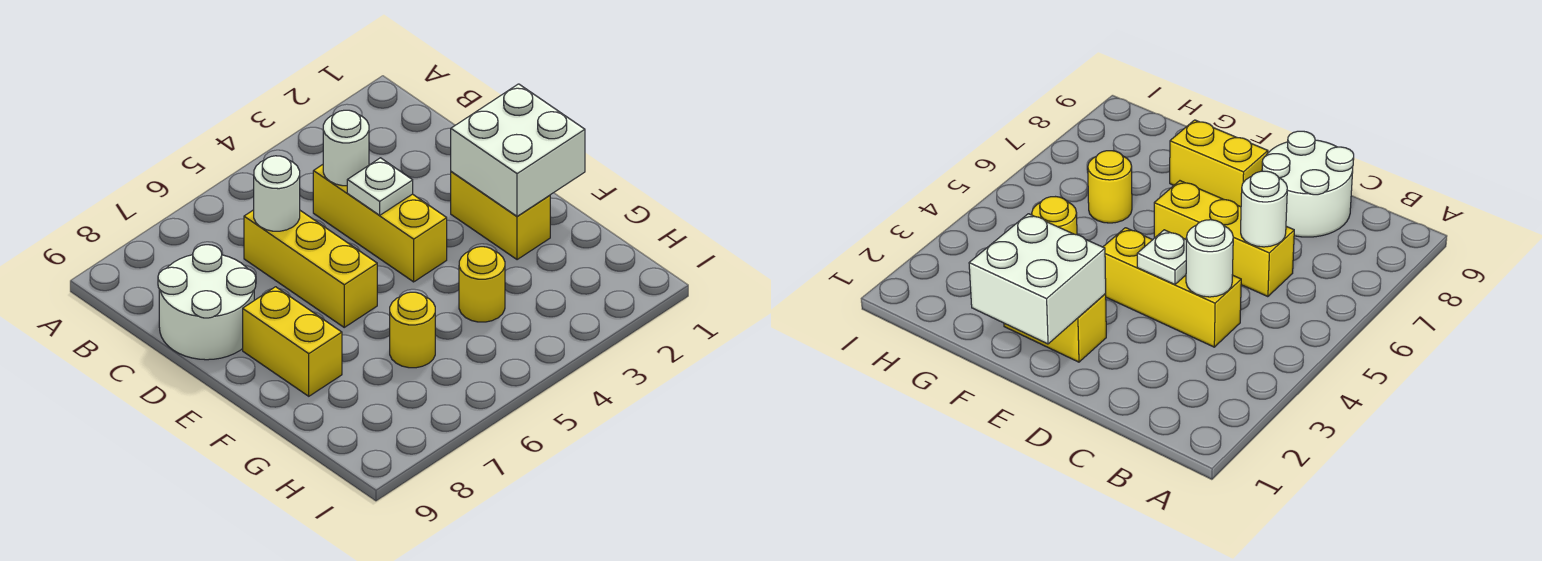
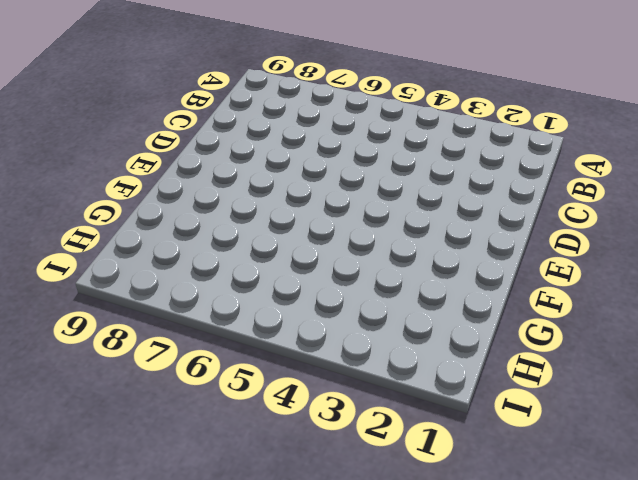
none -> yellow 1x3 brick [313,165,447,282]
none -> yellow 1x3 brick [244,210,377,327]

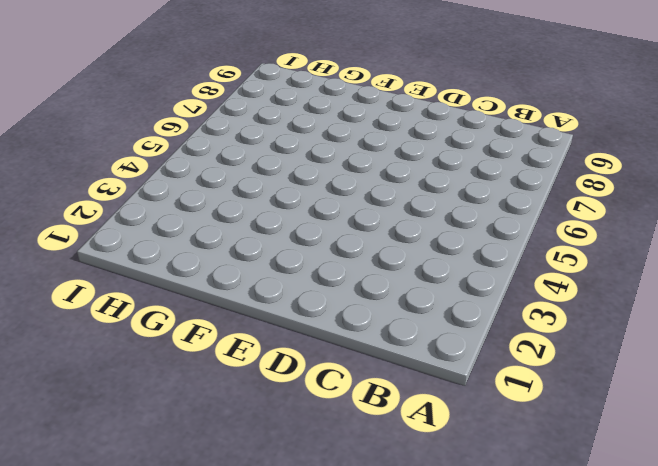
none -> yellow 1x3 brick [313,165,447,282]
none -> yellow 1x3 brick [244,210,377,327]

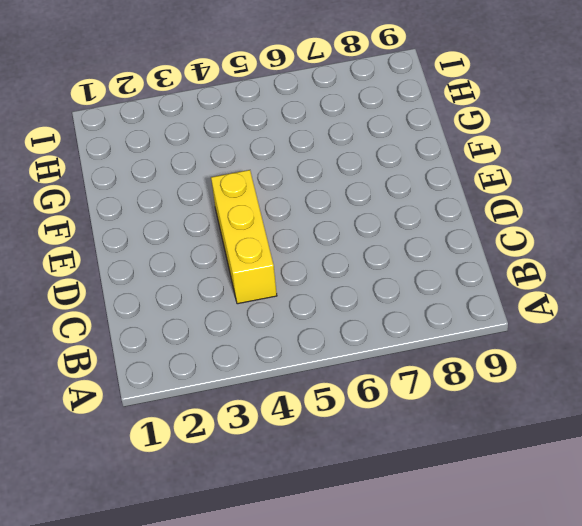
none -> yellow 1x3 brick [244,210,377,327]
none -> white 2x2 round brick [158,245,256,360]

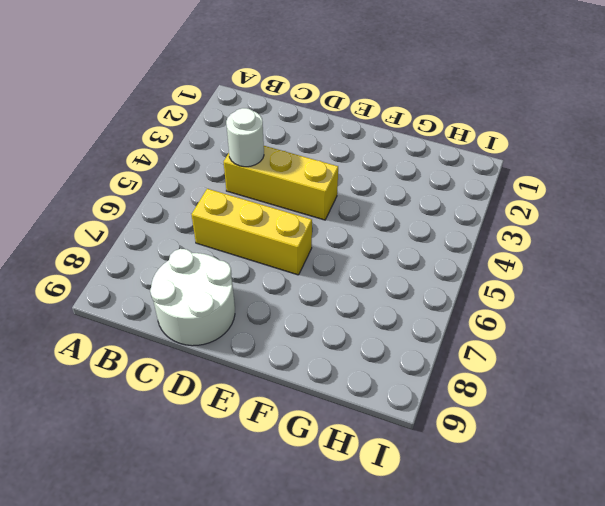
none -> yellow 1x2 brick [451,172,550,260]
none -> yellow 1x2 brick [243,287,342,396]

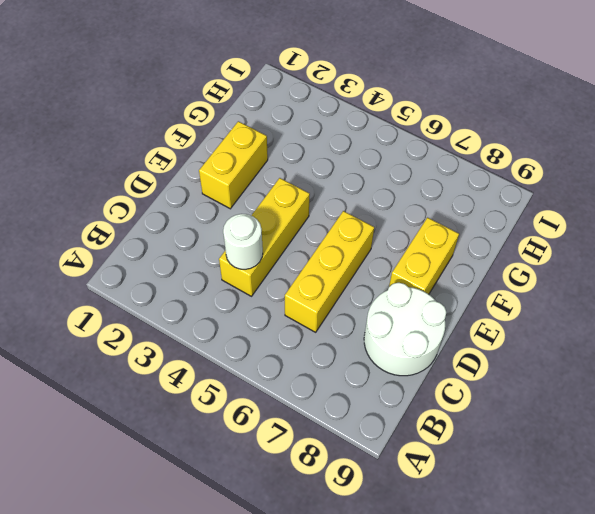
none -> yellow 1x1 round brick [459,247,505,322]
none -> yellow 1x1 round brick [390,292,435,368]

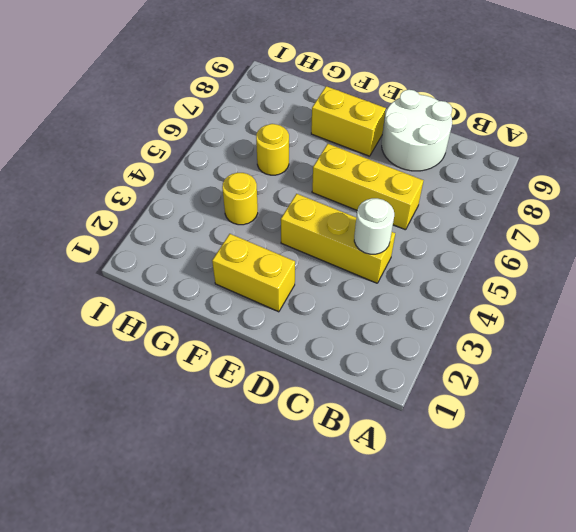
none -> white 1x1 round brick [254,156,300,231]
none -> white 1x1 plate [347,158,413,215]

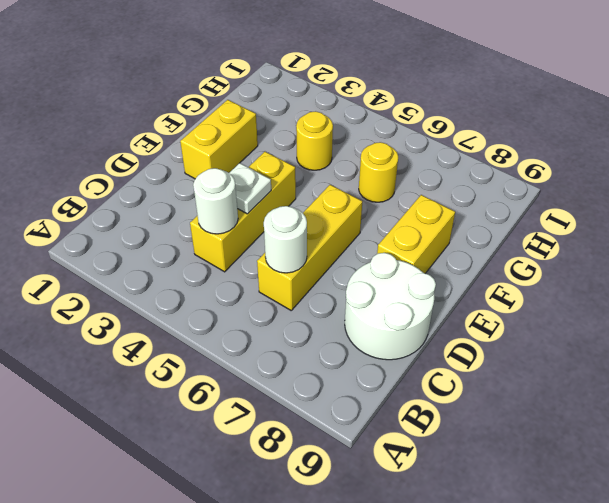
none -> white 2x2 brick [451,84,585,216]

